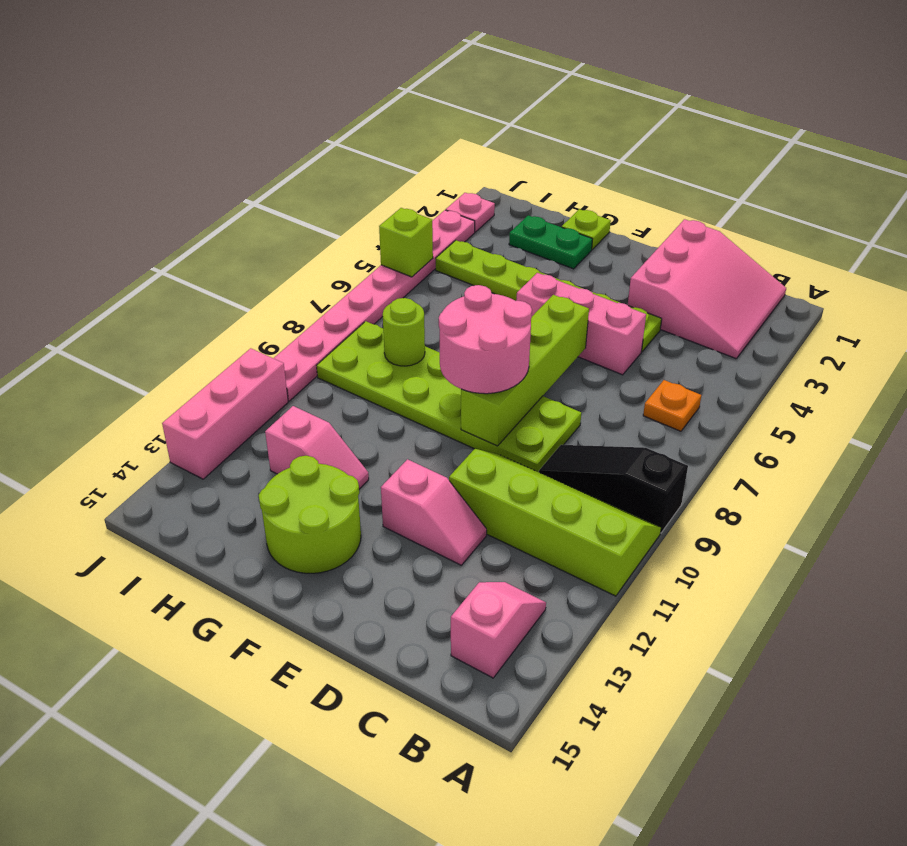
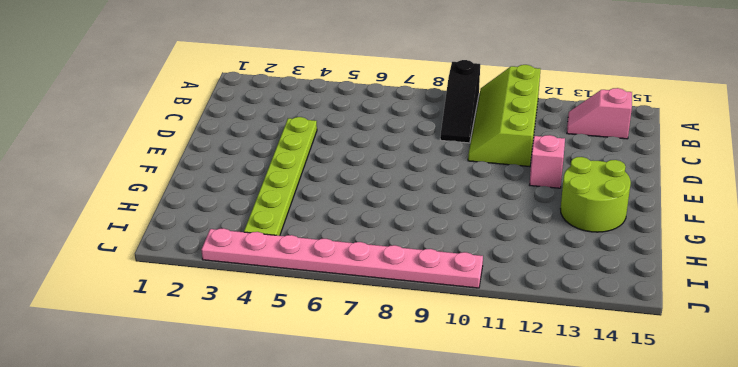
none -> pink 3x3 slope [628,219,786,359]
none -> orange 1x1 plate [643,380,701,431]
none -> pink 1x3 brick [517,273,646,375]

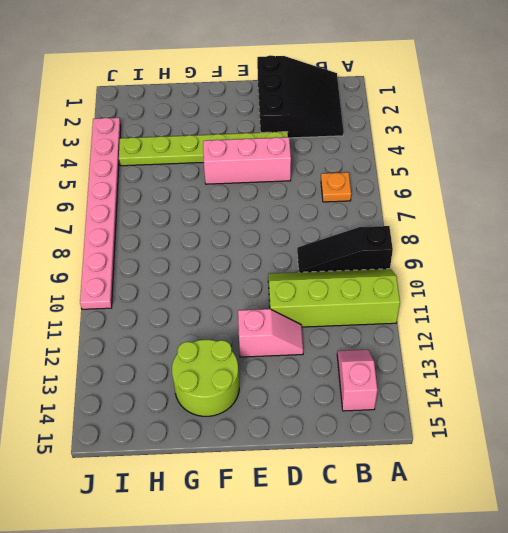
black 3x3 slope [257,55,344,138] -> pink 3x3 slope [628,219,786,359]
none -> lime 2x6 plate [317,321,581,472]
none -> lime 1x1 plate [562,209,611,249]
none -> green 1x2 plate [509,215,592,269]

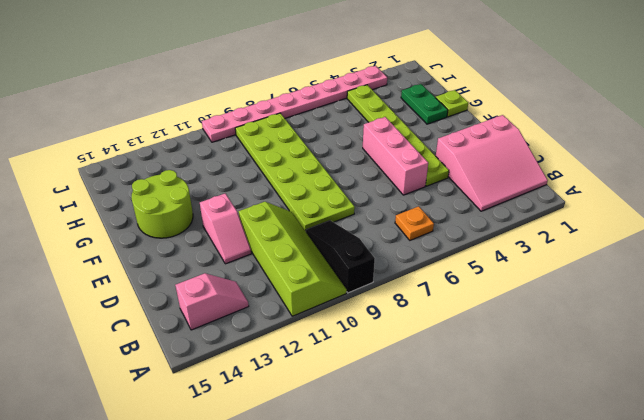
none -> pink 1x2 slope [265,406,369,489]
none -> pink 1x1 plate [446,193,495,232]
none -> pink 1x3 brick [162,348,288,479]

